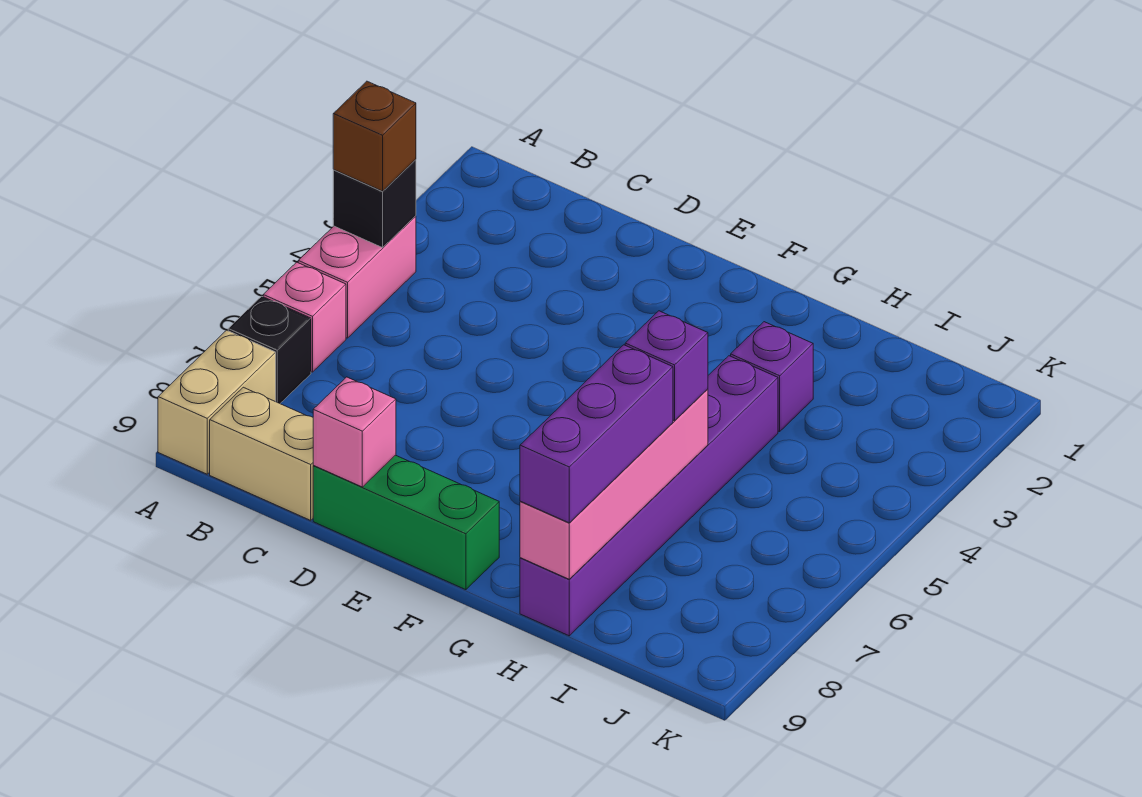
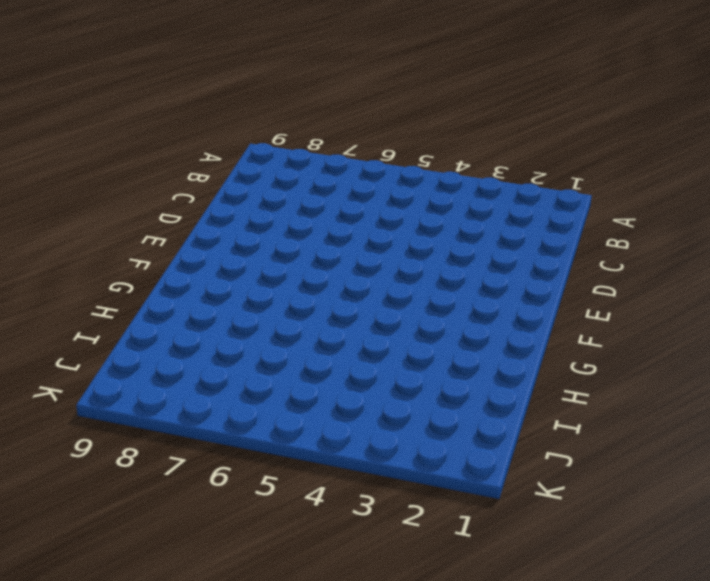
none -> pink 1x2 brick [298,216,416,338]
none -> pink 1x1 brick [263,262,346,372]
none -> black 1x1 brick [228,296,311,403]

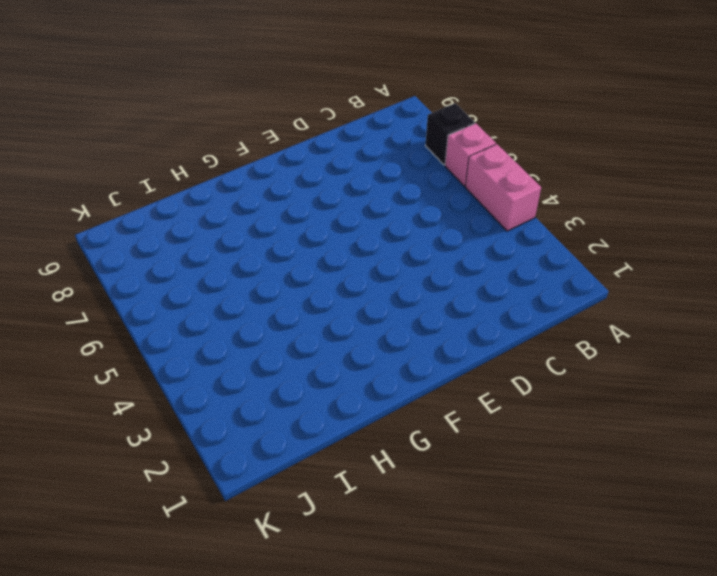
none -> tan 1x2 brick [158,330,276,474]
none -> tan 1x2 brick [210,387,314,520]
none -> green 1x3 brick [313,455,499,590]

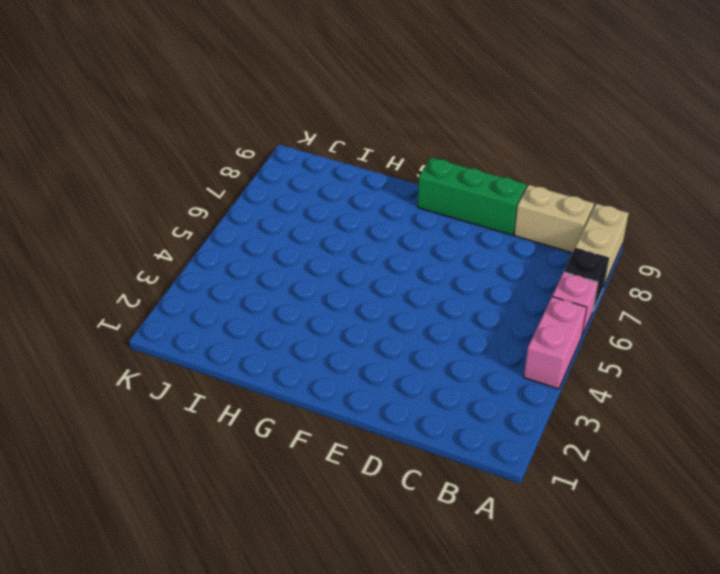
none -> purple 1x1 brick [731,322,813,432]
none -> purple 1x6 brick [520,356,778,636]
none -> black 1x1 brick [333,160,416,248]

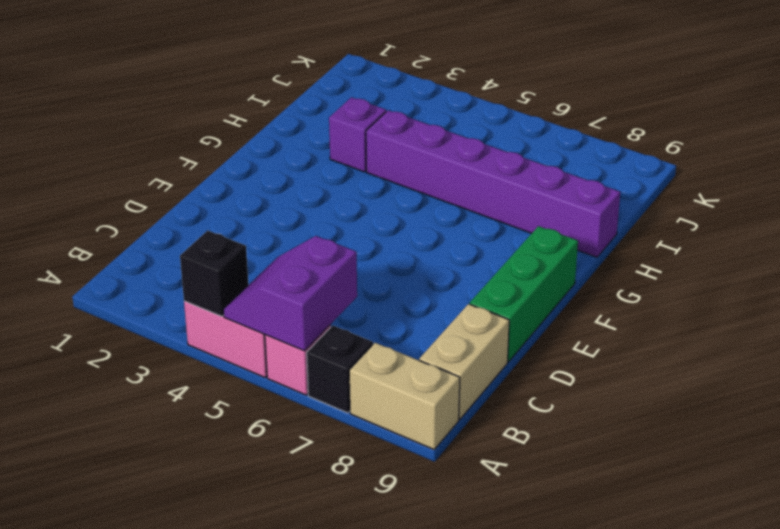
purple 2x2 slope [223,236,357,351] -> none
none -> pink 1x1 brick [313,377,396,487]
none -> pink 1x4 brick [520,389,708,579]
none -> brown 1x1 brick [333,81,416,191]

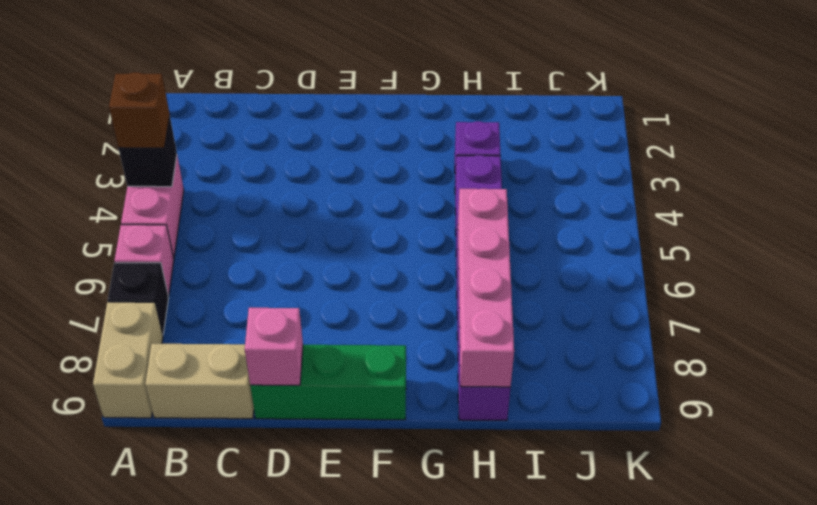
none -> purple 1x1 brick [625,311,708,421]
none -> purple 1x3 brick [520,345,673,523]

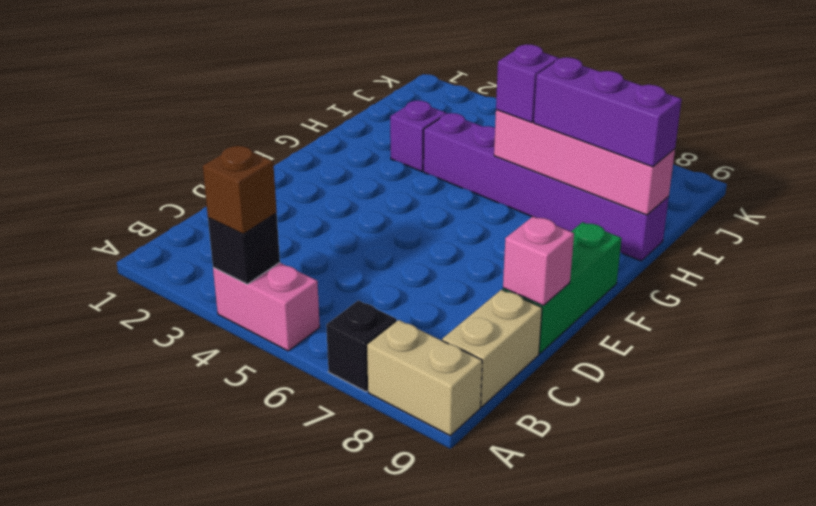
none -> pink 1x1 brick [263,262,346,372]

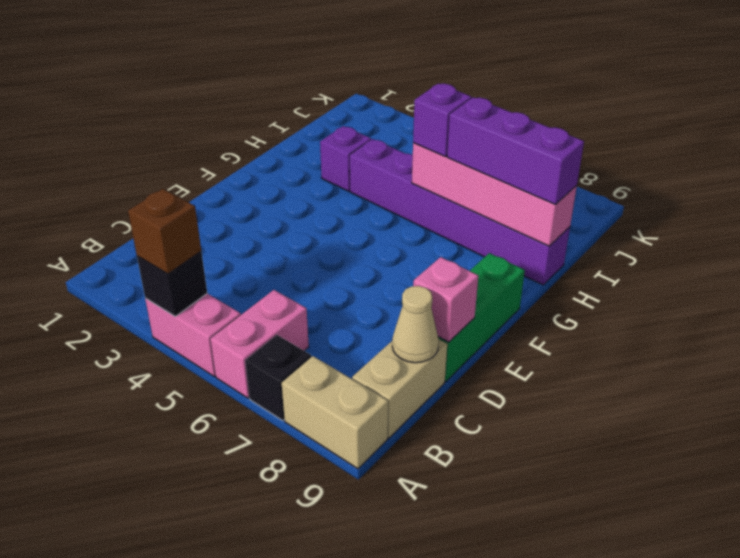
pink 1x2 brick [210,290,309,398] -> pink 1x1 brick [263,262,346,372]
tan 1x1 cone [392,286,439,363] -> none

